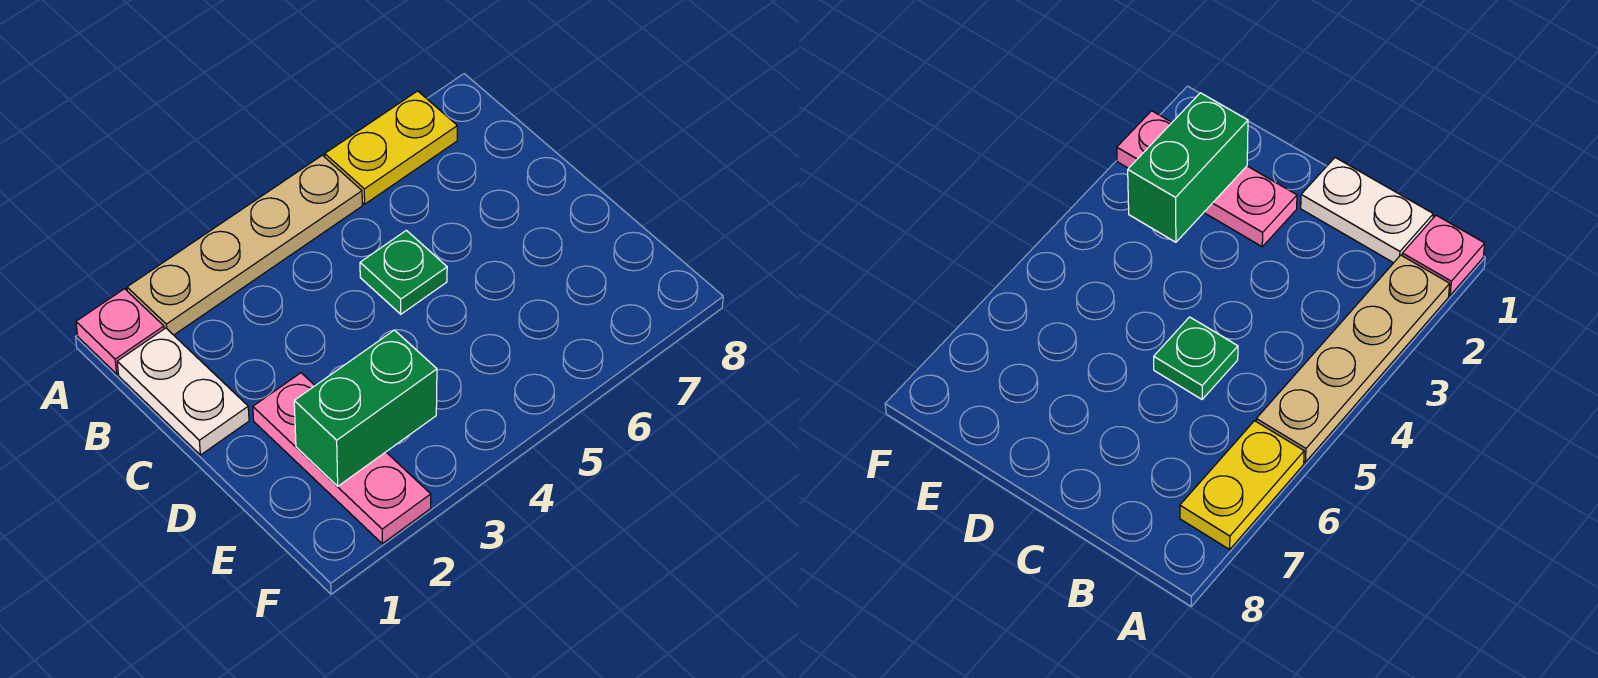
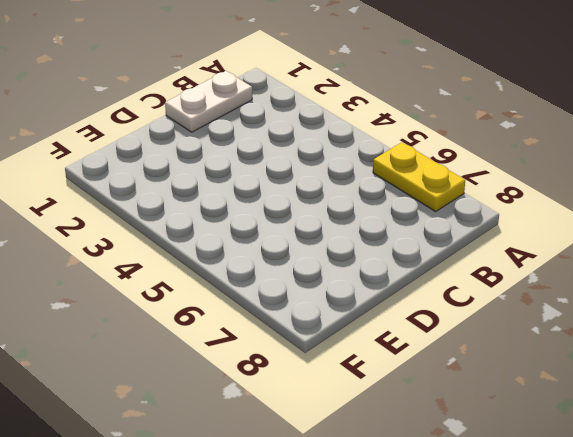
none -> pink 1x1 plate [76,289,164,374]
none -> tan 1x4 plate [127,155,362,335]

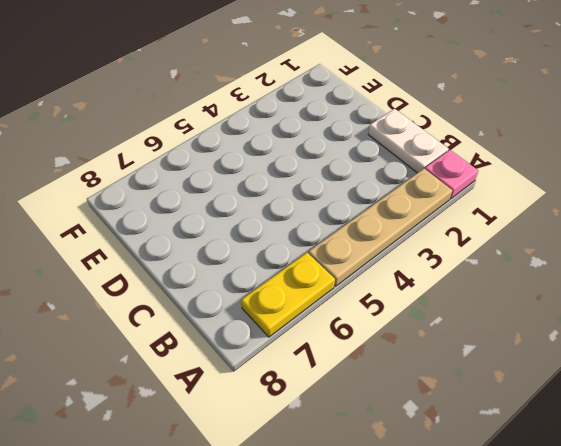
none -> green 1x1 plate [360,230,447,314]
none -> pink 1x3 plate [253,373,431,544]

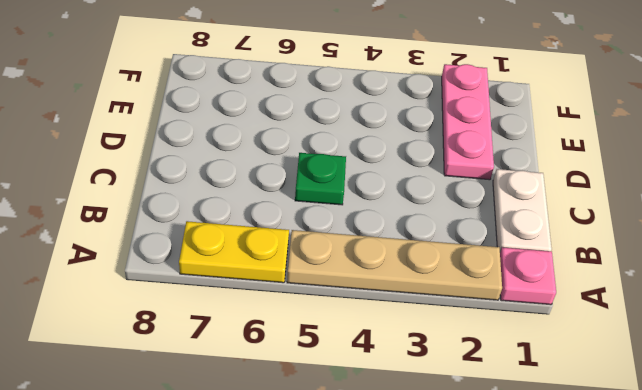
none -> green 1x2 brick [294,330,437,486]

